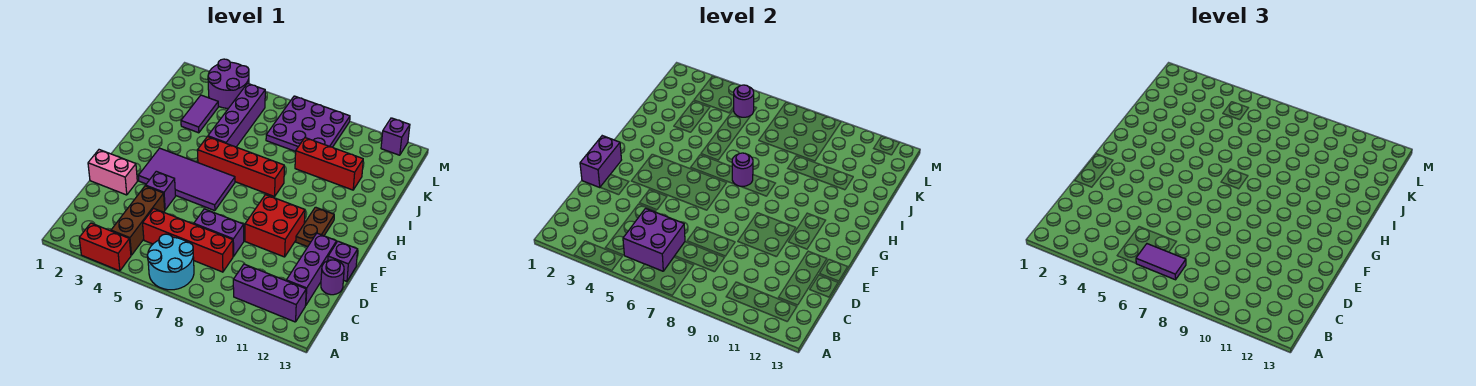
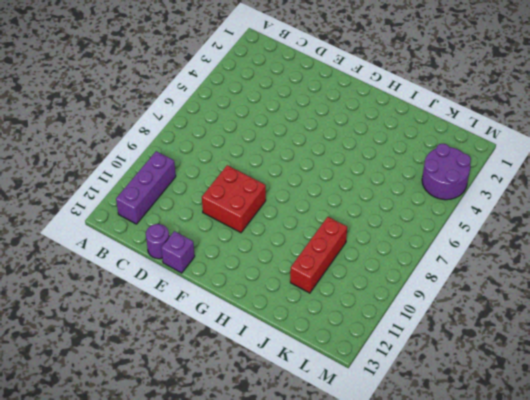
none -> red 1x2 brick [79,223,131,271]
none -> cyan 2x2 round brick [147,234,194,290]
none -> brown 1x3 brick [111,186,165,255]

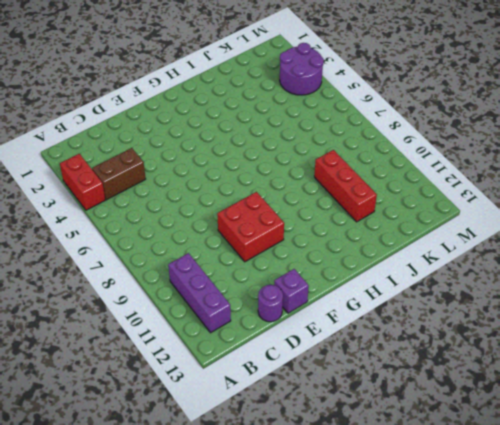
brown 1x2 brick [92,148,146,200] -> brown 1x3 brick [111,186,165,255]
none -> cyan 2x2 round brick [147,234,194,290]
none -> red 1x4 brick [143,208,233,272]
none -> purple 1x3 brick [286,233,337,305]

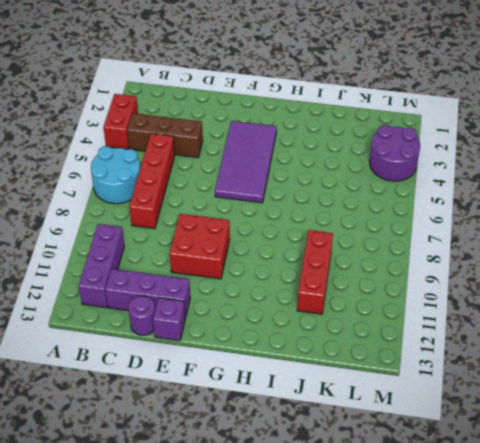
none -> purple 1x2 brick [194,209,244,256]
none -> pink 1x2 brick [88,150,137,195]
none -> purple 1x1 brick [146,171,176,210]

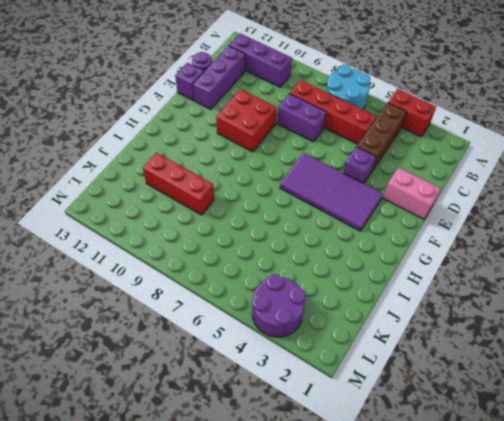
none -> brown 1x2 plate [296,207,334,247]
none -> red 1x4 brick [198,137,284,197]
none -> purple 1x4 brick [208,83,265,147]

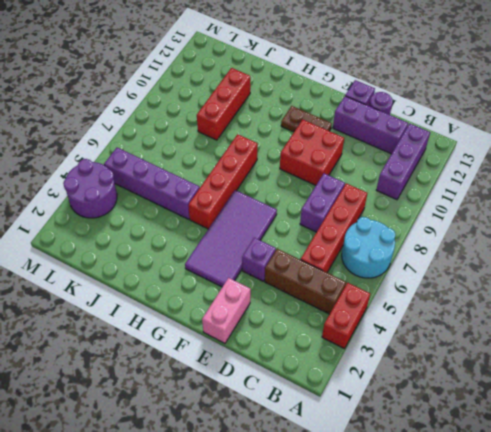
none -> purple 1x2 tile [181,95,218,133]
none -> purple 3x3 plate [266,96,350,151]
none -> purple 1x1 brick [381,118,410,155]

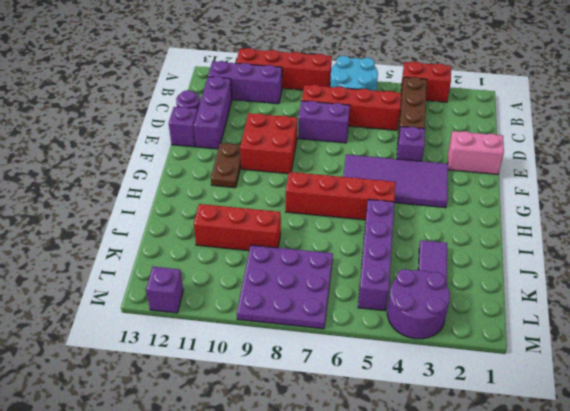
red 1x4 brick [236,48,332,90] -> none
none -> purple 2x2 brick [623,208,685,271]
none -> purple 1x2 brick [580,136,621,188]
none -> purple 1x1 round brick [732,153,753,186]

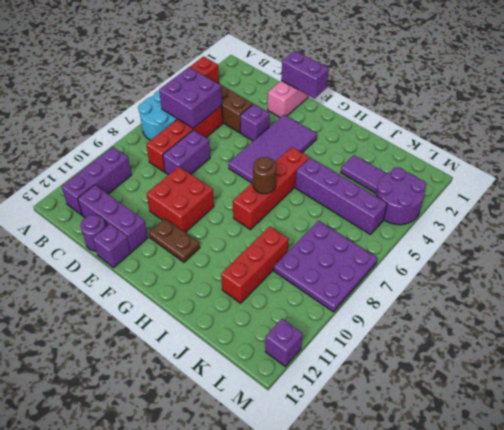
brown 1x1 round brick [253,157,277,194] -> purple 1x1 round brick [732,153,753,186]
none -> purple 1x1 round brick [734,85,754,117]
none -> purple 1x2 tile [1136,244,1186,280]

